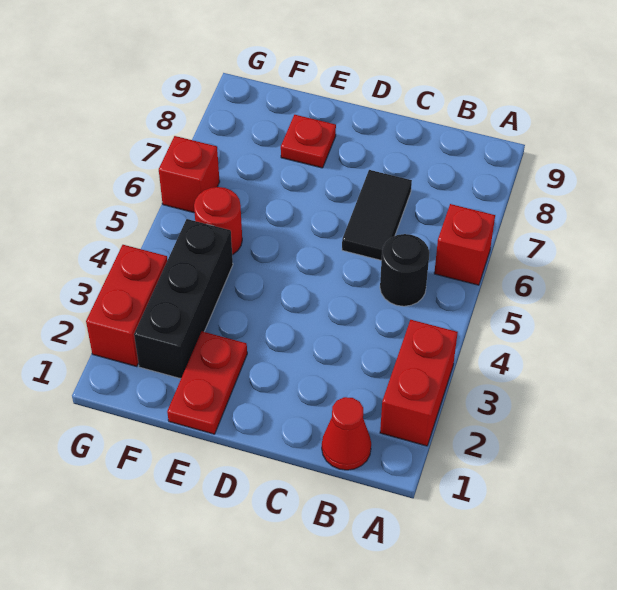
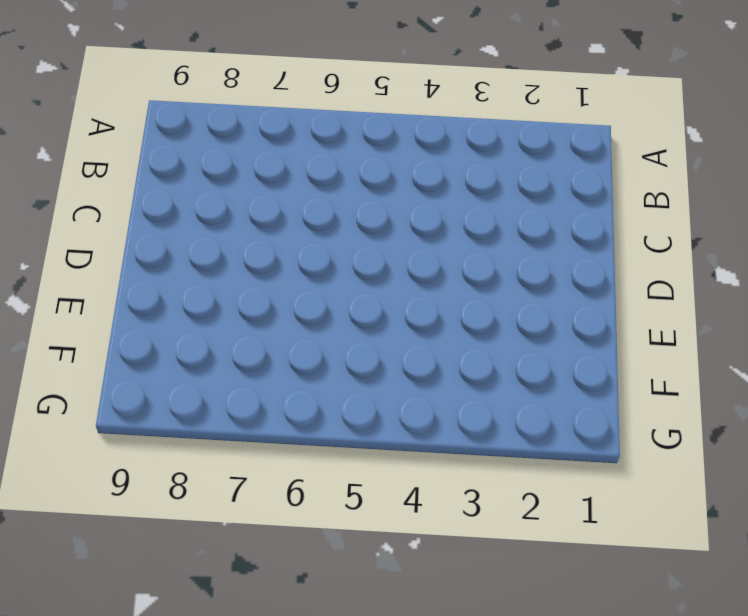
none -> red 1x2 brick [380,320,458,446]
none -> red 1x1 brick [434,204,495,285]

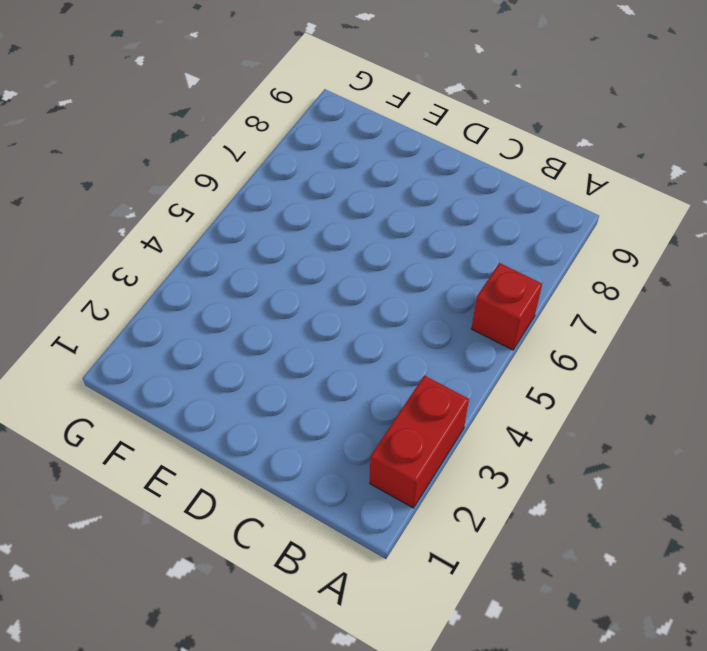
none -> red 1x1 cone [322,397,371,470]
none -> black 1x1 round brick [380,234,429,306]

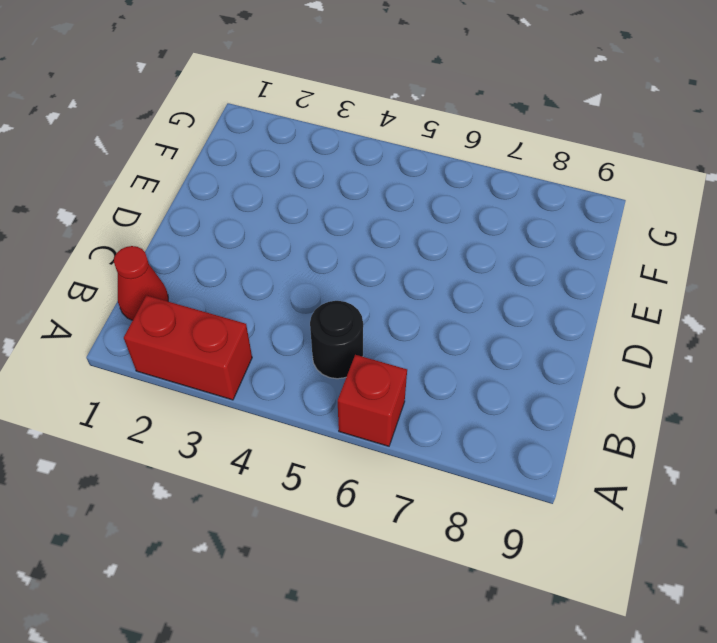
none -> black 1x2 tile [342,170,412,260]
none -> red 1x2 plate [167,331,247,434]

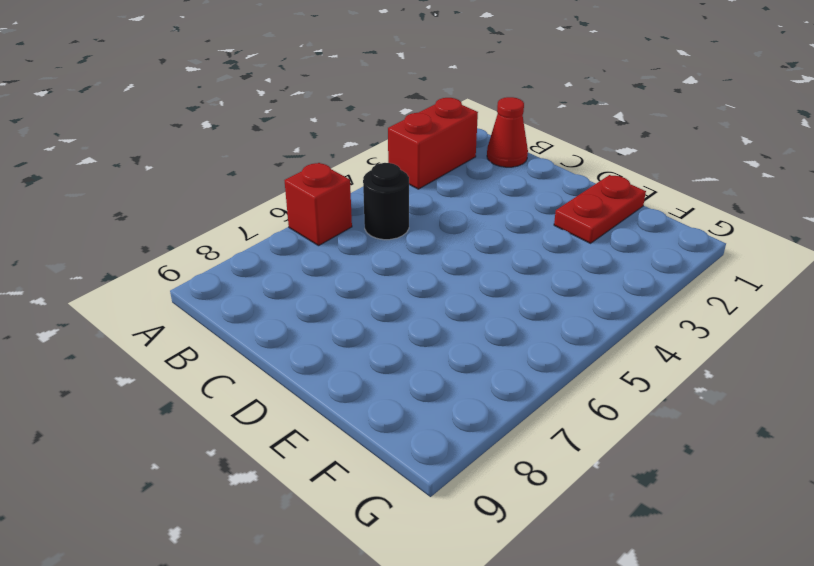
none -> black 1x2 tile [342,170,412,260]
none -> red 1x1 plate [281,115,336,168]

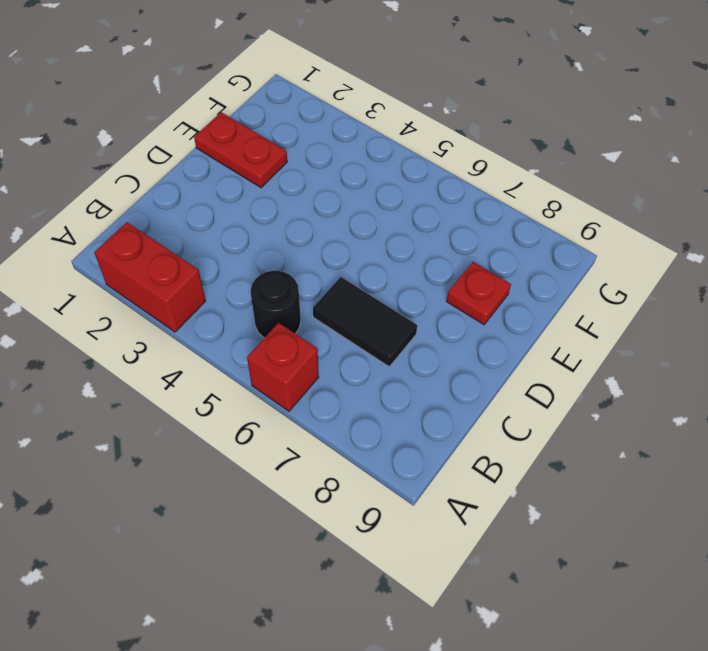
none -> red 1x1 cone [322,397,371,470]
none -> black 1x3 brick [134,219,233,379]

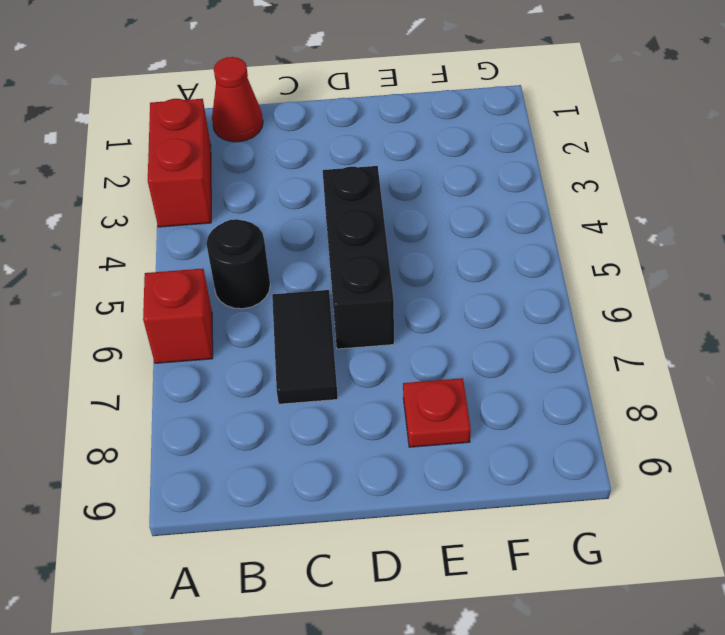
black 1x3 brick [323,166,394,349] -> black 1x3 brick moved to [134,219,233,379]
none -> red 1x2 plate [167,331,247,434]
none -> red 1x1 round brick [194,187,242,255]

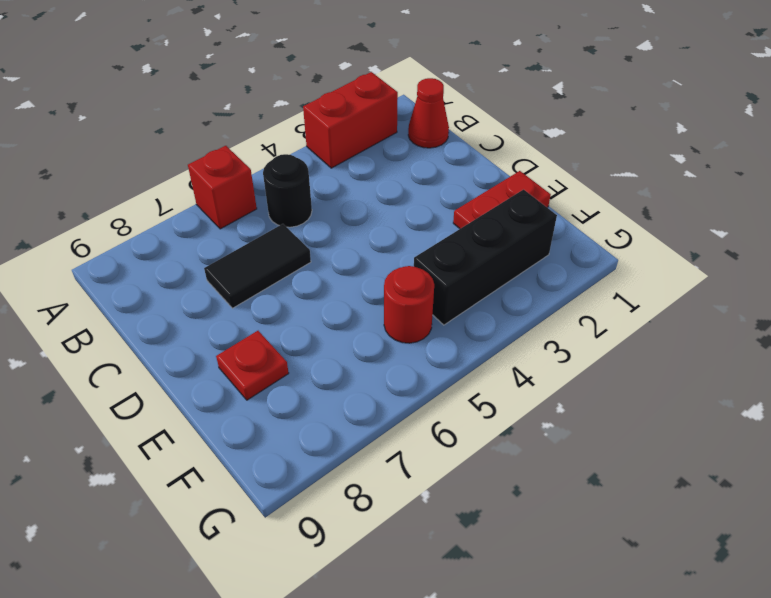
none -> red 1x2 brick [86,245,168,366]
none -> red 1x1 brick [159,136,220,213]

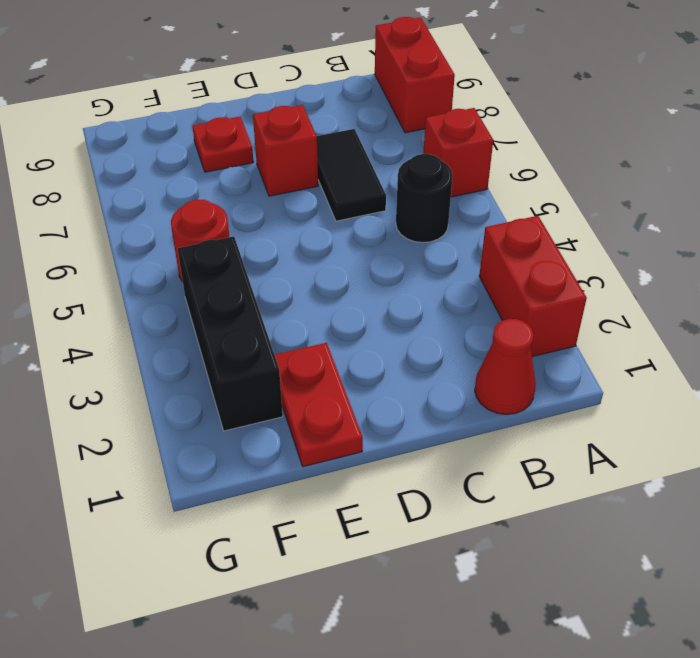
red 1x2 brick [375,17,455,133] -> red 1x2 brick moved to [86,245,168,366]
red 1x1 brick [253,105,318,196] -> red 1x1 brick moved to [159,136,220,213]

